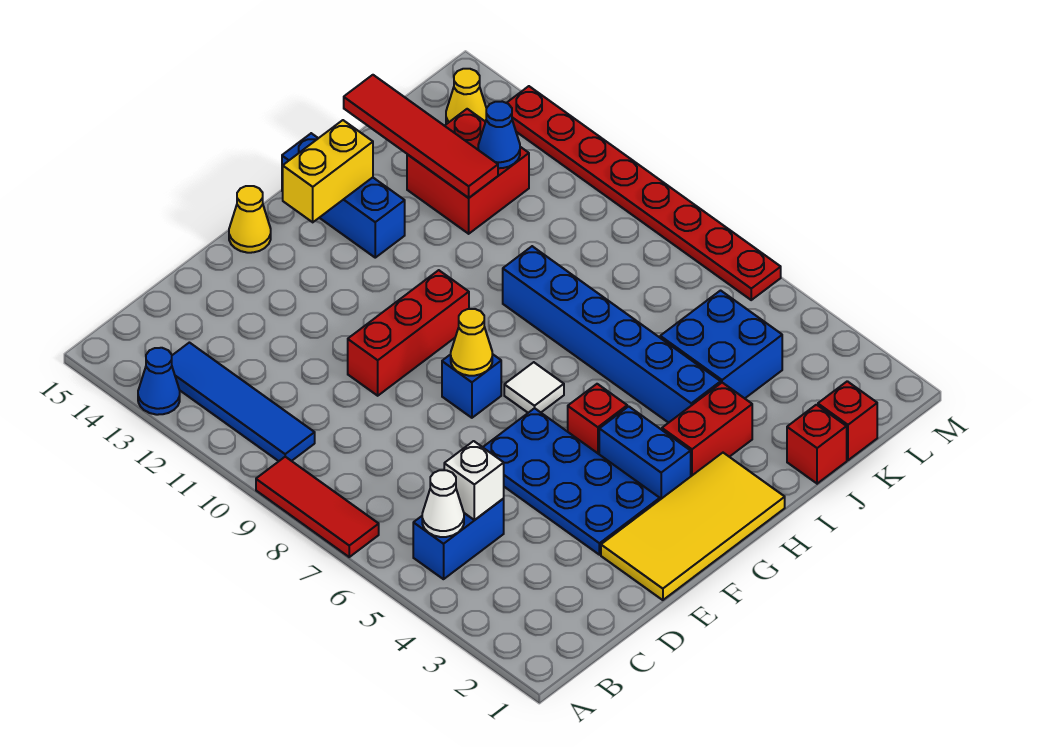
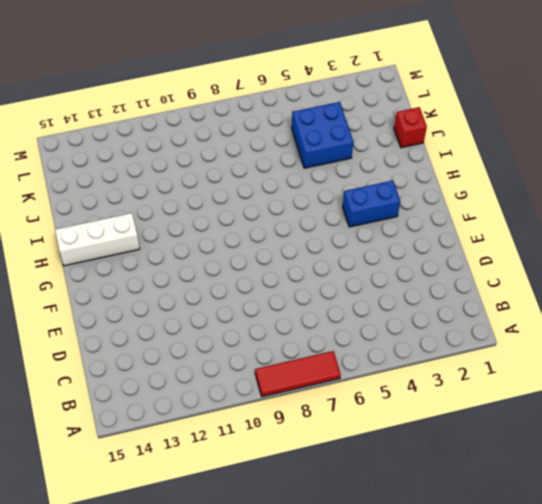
white 1x3 brick [55,213,140,266] -> blue 1x3 brick [282,133,405,258]
none -> blue 1x1 cone [138,348,180,415]
none -> blue 1x2 brick [413,499,504,579]
none -> blue 1x4 tile [172,343,315,461]

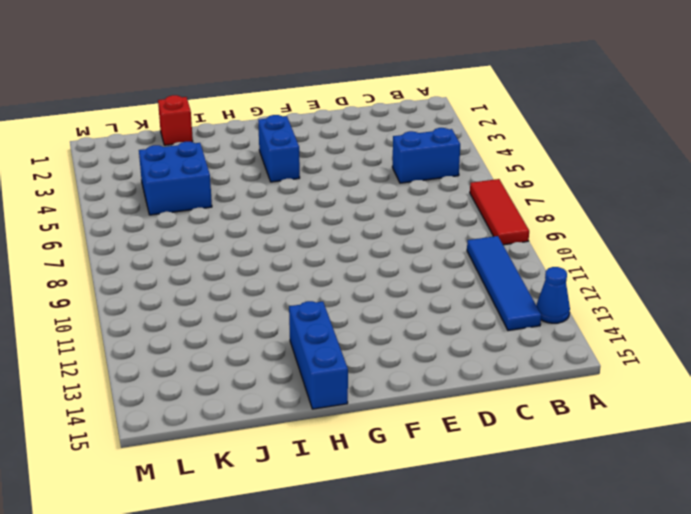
none -> yellow 2x4 tile [601,453,785,600]
none -> blue 2x4 plate [483,408,660,555]
none -> red 1x3 brick [348,270,469,396]

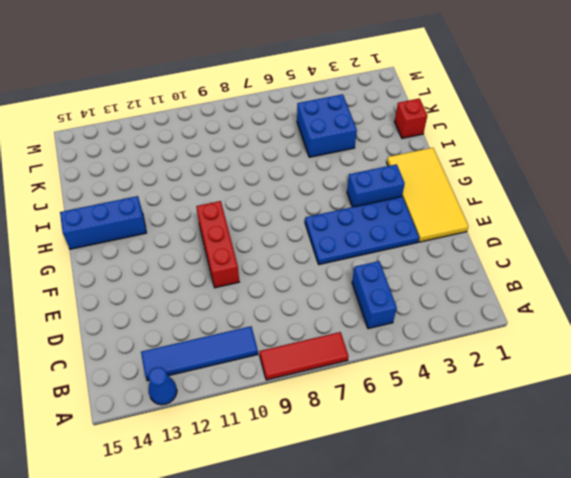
none -> blue 1x1 brick [442,354,501,418]
none -> yellow 1x1 cone [229,186,271,253]
none -> red 1x1 brick [568,384,627,454]

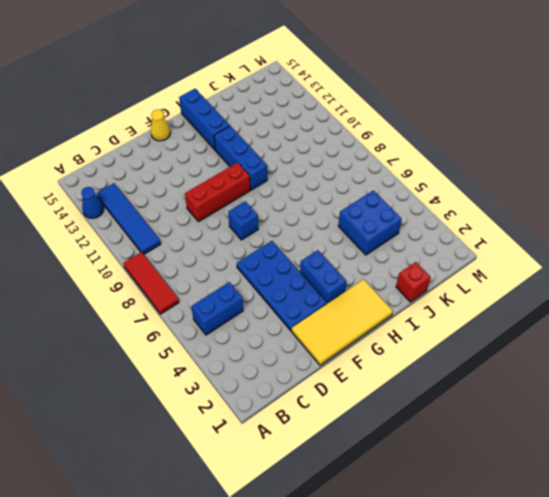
blue 1x3 brick [214,126,267,190] -> none
none -> red 1x1 brick [568,384,627,454]
none -> white 1x1 tile [504,362,564,413]
none -> red 1x2 brick [662,383,752,476]

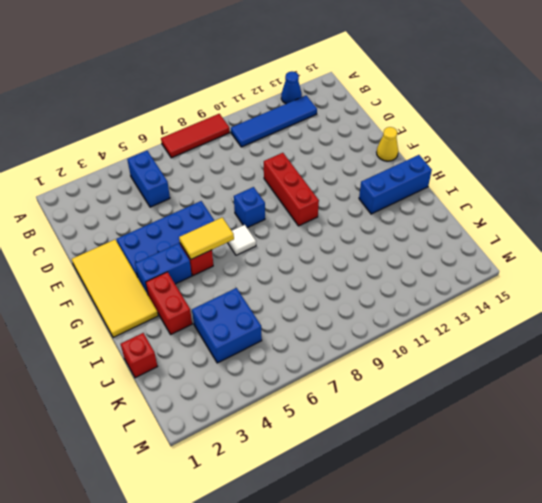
yellow 1x2 tile [179,217,234,259] -> none
none -> blue 1x6 brick [503,246,721,423]
none -> red 2x2 brick [407,109,529,234]
none -> red 1x1 brick [818,381,877,460]

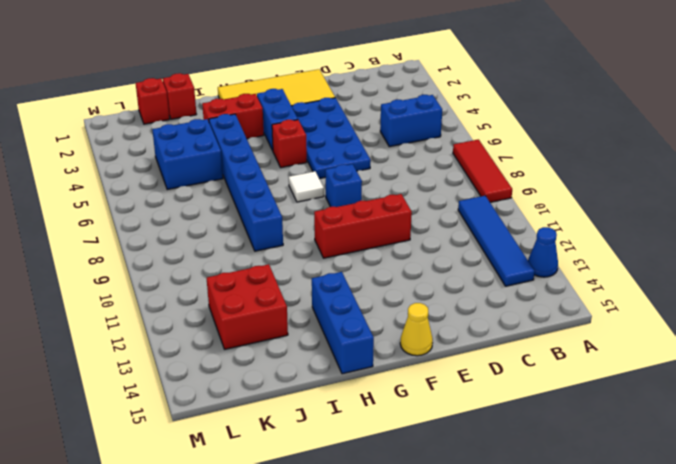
none -> yellow 1x1 cone [446,69,486,124]
none -> red 1x8 plate [507,86,781,300]
none -> white 1x1 cone [422,470,464,537]

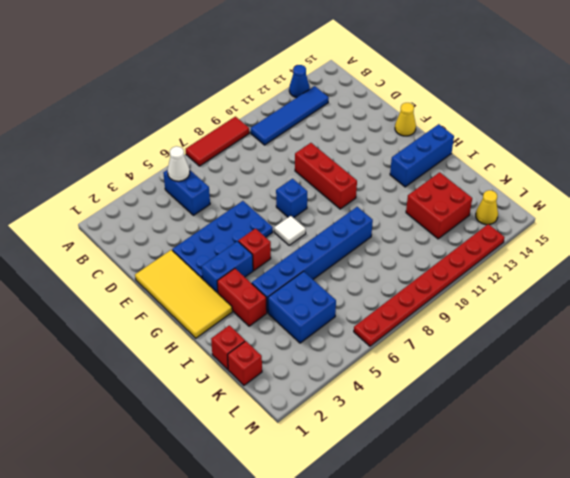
none -> white 1x1 brick [444,441,504,520]
none -> yellow 1x1 cone [451,309,492,376]
none -> yellow 1x2 brick [283,120,373,222]

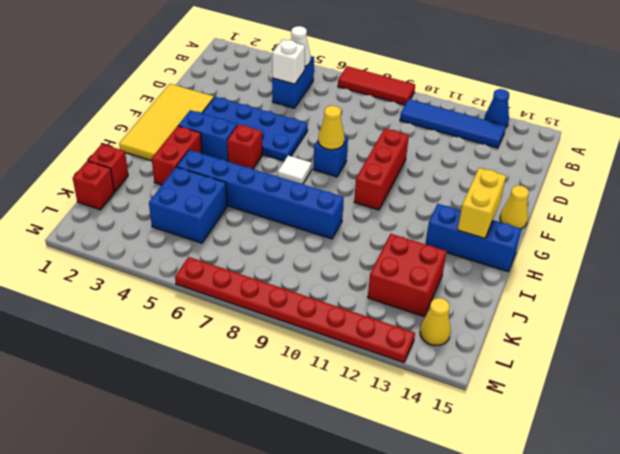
none -> red 1x4 tile [344,75,498,198]
none -> blue 1x1 cone [478,102,520,168]

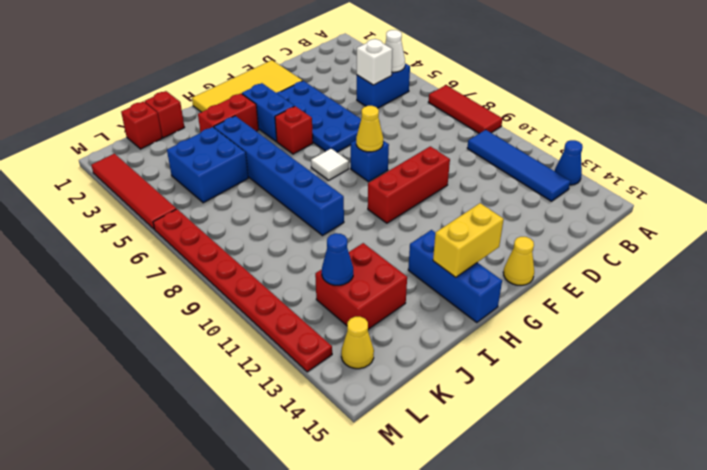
red 1x4 tile [91,154,176,229] -> red 1x4 tile moved to [344,75,498,198]

